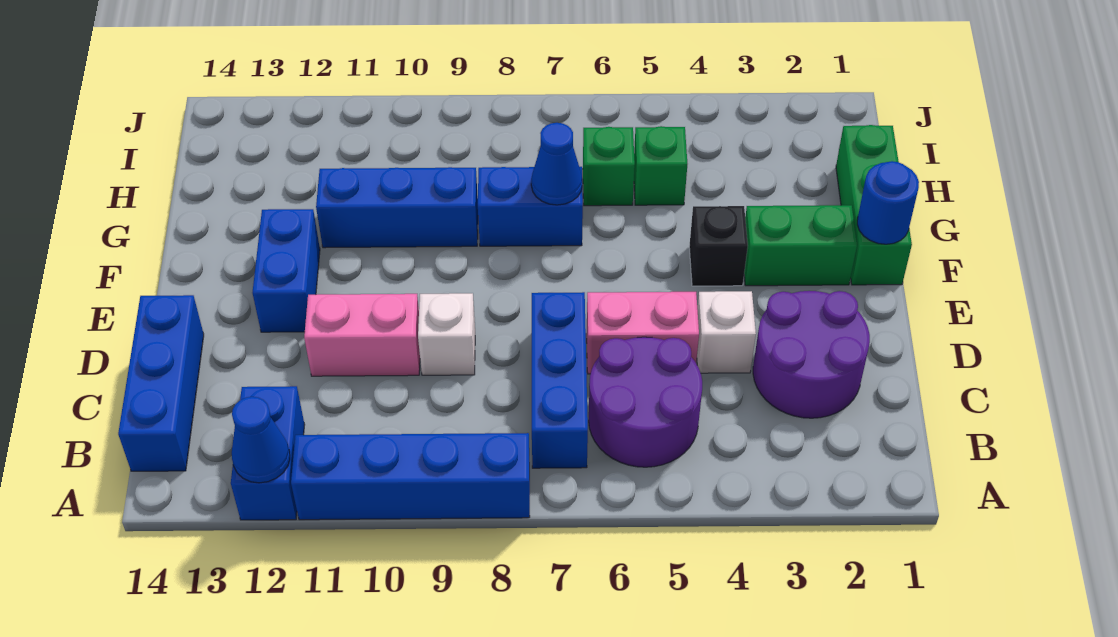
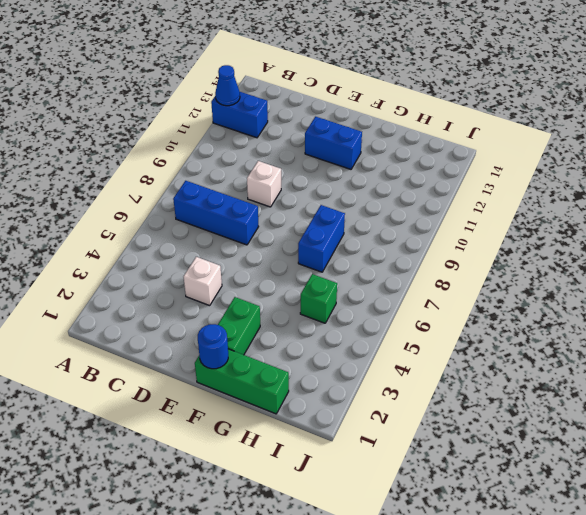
none -> blue 1x4 brick [291,433,530,520]
none -> purple 2x2 round brick [589,337,702,467]
none -> blue 1x3 brick [118,295,204,471]

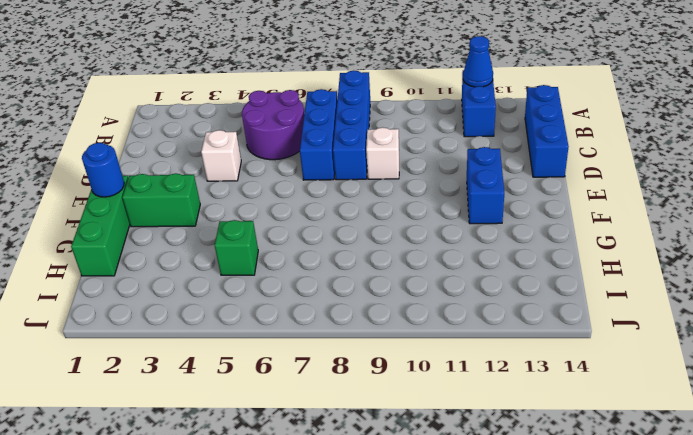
blue 1x4 brick [333,70,370,180] -> blue 1x4 brick turned to [291,433,530,520]
none -> purple 2x2 round brick [753,291,870,418]
none -> pink 1x2 brick [587,292,699,374]
none -> pink 1x2 brick [304,294,420,376]

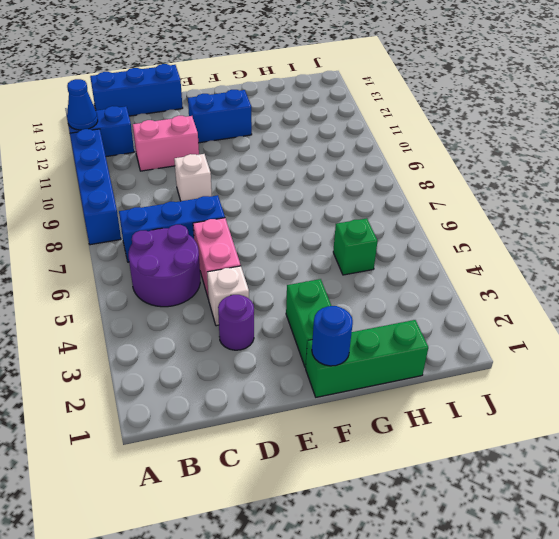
pink 1x2 brick [133,116,199,171] -> pink 1x2 brick turned to [304,294,420,376]
purple 1x1 round brick [218,295,254,350] -> purple 2x2 round brick [753,291,870,418]
none -> black 1x1 brick [689,206,748,286]
none -> blue 1x2 brick [478,167,583,246]
none -> blue 1x3 brick [316,167,478,248]

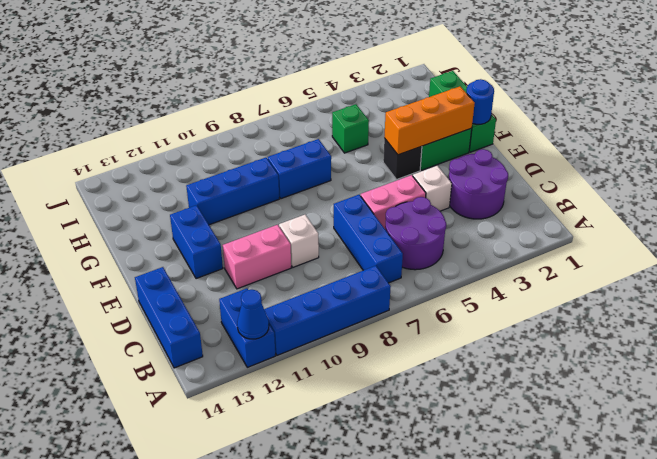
orange 1x3 brick [384,86,475,155] -> none
none -> green 1x1 brick [583,127,635,206]
none -> blue 1x1 cone [531,123,582,205]

